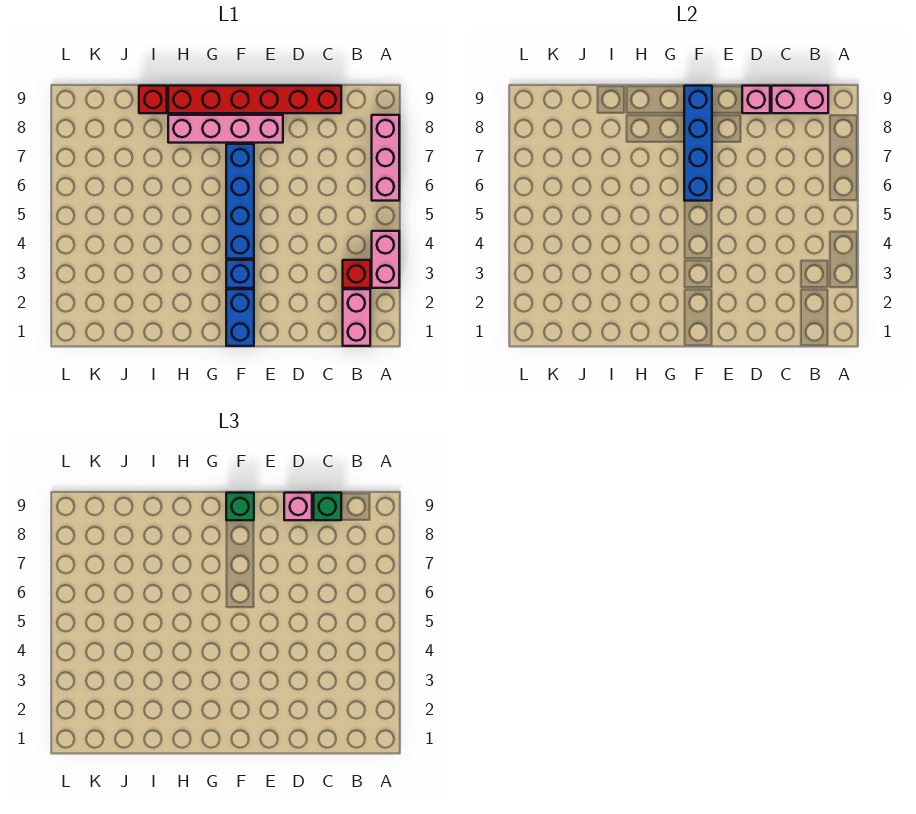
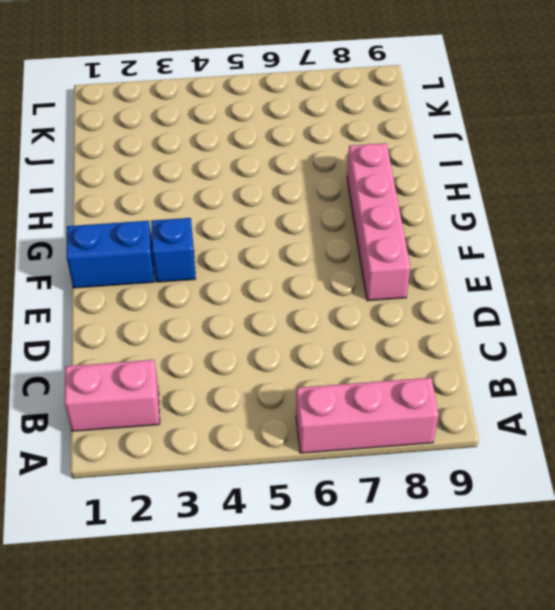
none -> pink 1x2 brick [372,231,399,288]
none -> red 1x1 brick [343,260,370,288]
none -> red 1x6 brick [168,86,341,113]

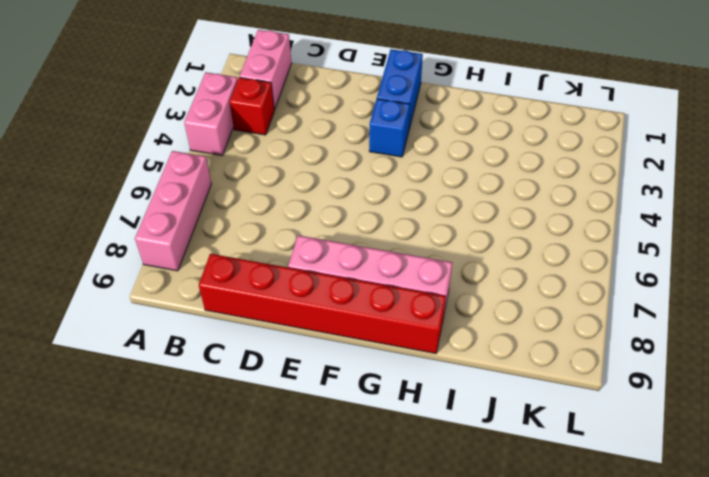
none -> blue 1x4 brick [226,144,254,259]
none -> red 1x1 brick [139,86,167,113]
none -> pink 1x2 brick [772,86,828,113]

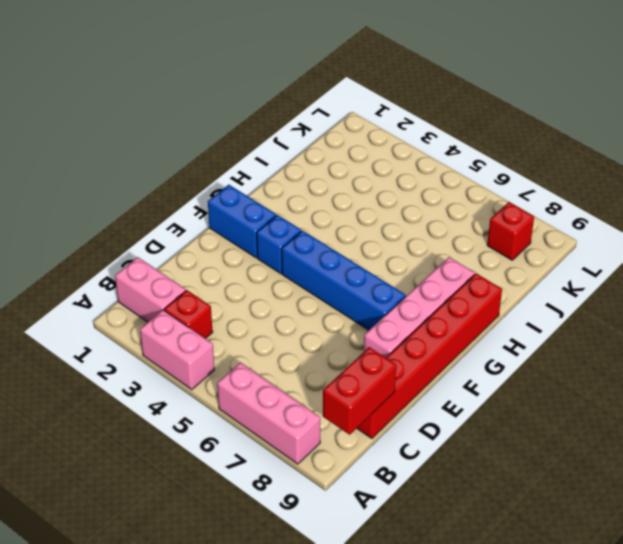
red 1x2 brick [323,347,396,435] -> pink 1x2 brick [772,86,828,113]
red 1x1 brick [487,202,534,260] -> red 1x1 brick moved to [139,86,167,113]
none -> pink 1x1 brick [742,86,770,113]
none -> blue 1x4 brick [684,86,712,201]
none -> green 1x1 brick [314,493,341,520]

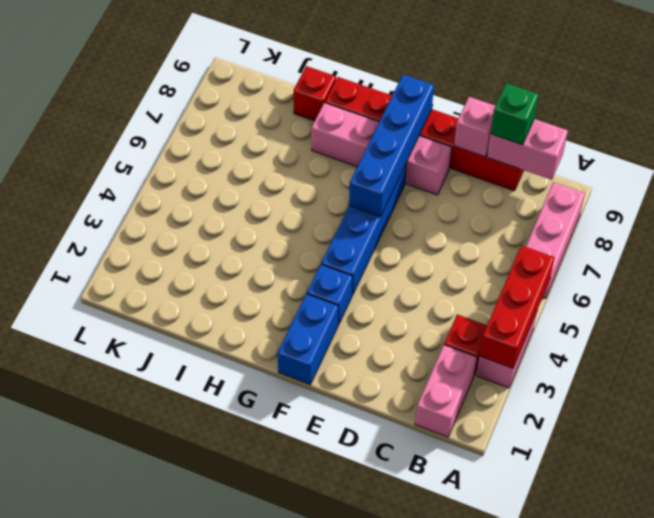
red 1x3 brick [480,245,555,368] -> none
none -> pink 1x1 brick [284,493,312,520]
none -> green 1x1 brick [226,493,254,520]

